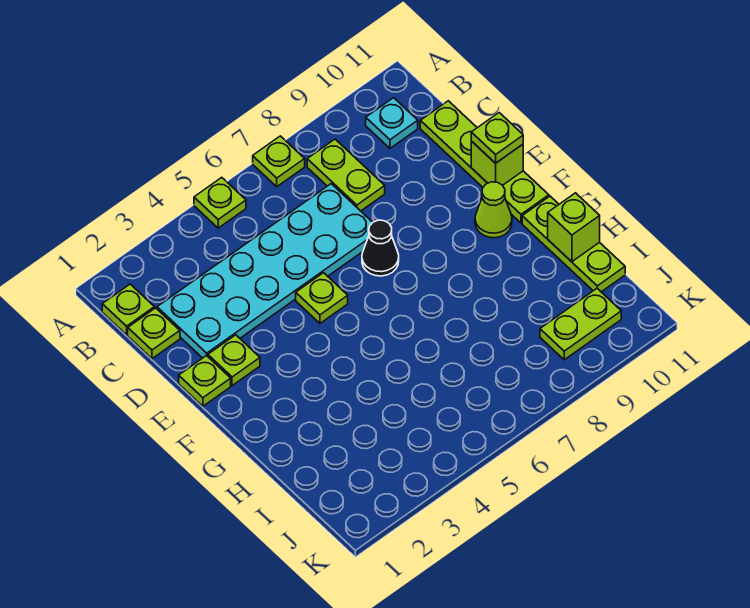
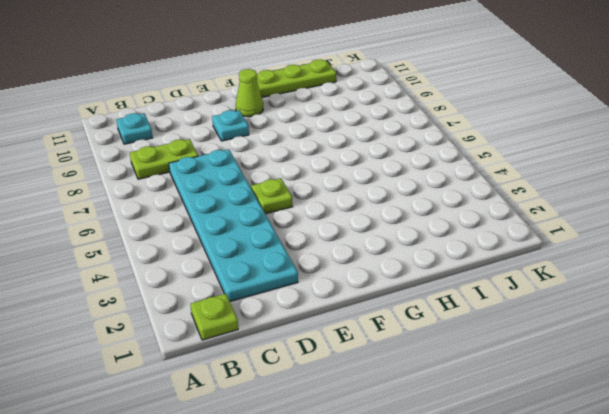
cyan 1x1 plate [212,110,249,141] -> none
none -> lime 1x1 plate [194,177,246,228]
none -> lime 1x1 plate [253,136,305,187]
none -> lime 1x1 plate [128,308,180,359]

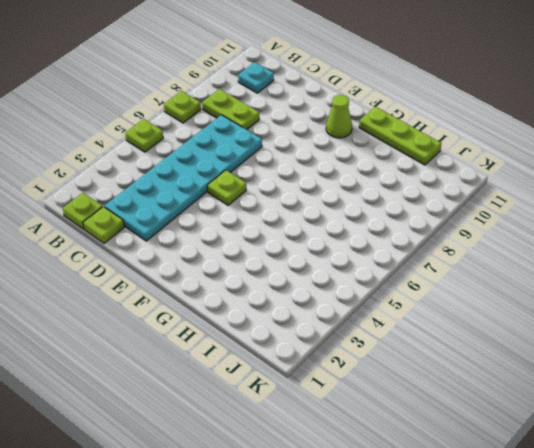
none -> lime 1x4 plate [420,101,549,223]
none -> lime 1x1 plate [179,355,231,406]
none -> lime 1x1 plate [208,335,260,386]

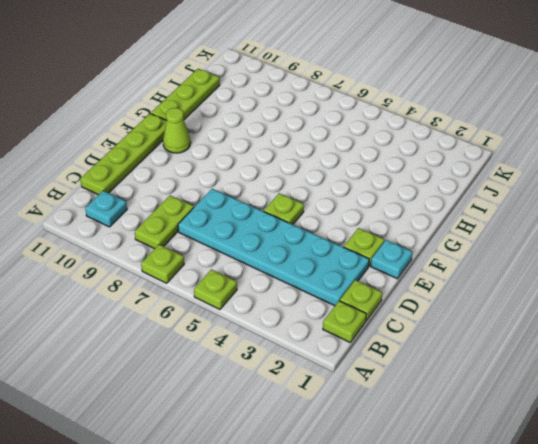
cyan 1x1 plate [371,240,412,279] -> lime 1x1 plate [179,355,231,406]
none -> black 1x1 cone [362,220,399,276]
none -> lime 1x2 plate [540,289,621,360]
none -> lime 1x1 brick [471,141,523,185]

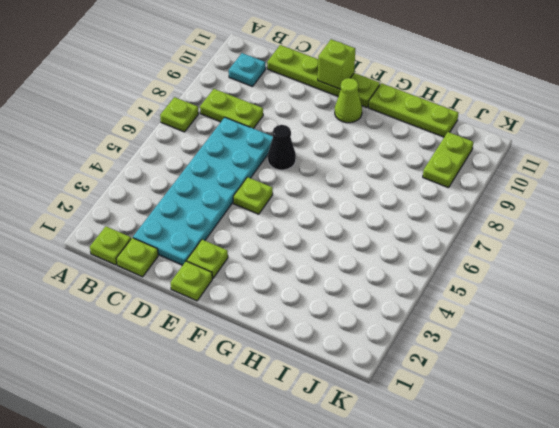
none -> lime 1x1 plate [194,177,246,228]
none -> lime 1x1 brick [548,193,600,262]
none -> lime 1x1 plate [471,113,523,163]

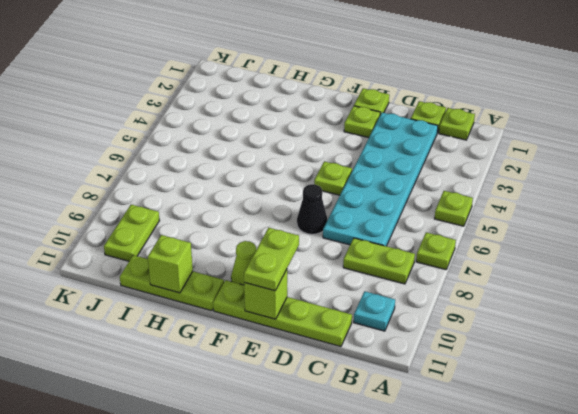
lime 1x2 plate [244,228,299,291] -> lime 1x1 plate [471,113,523,163]

